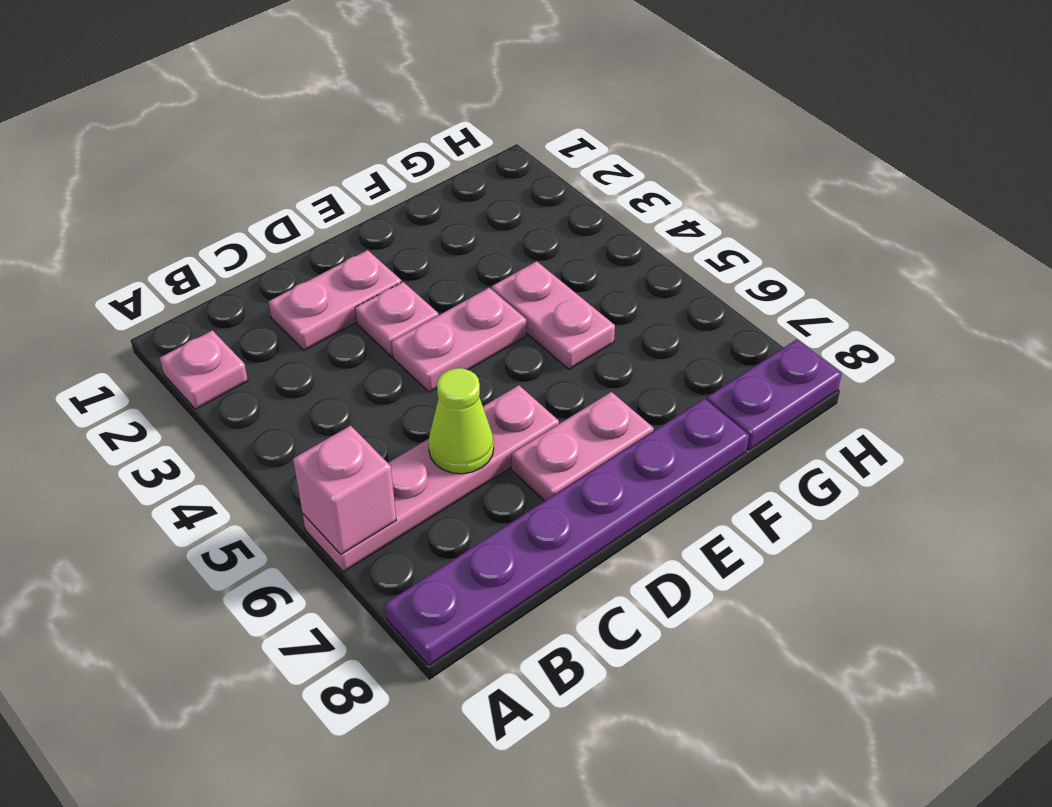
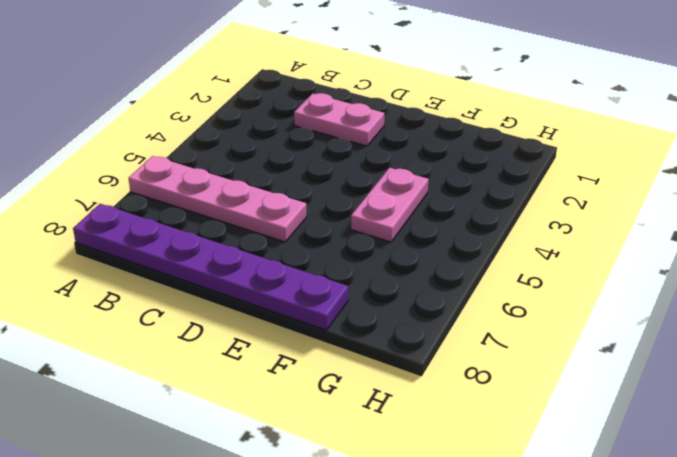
none -> pink 1x1 plate [160,330,248,409]
none -> pink 1x1 plate [355,282,438,357]

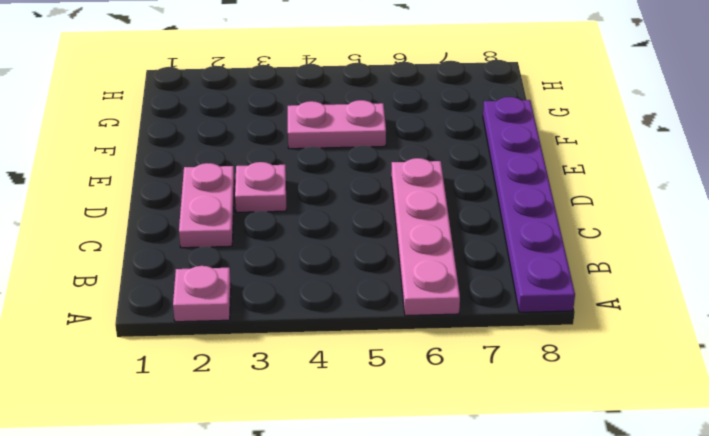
none -> pink 1x2 plate [392,288,526,392]
none -> pink 1x2 plate [512,392,654,501]

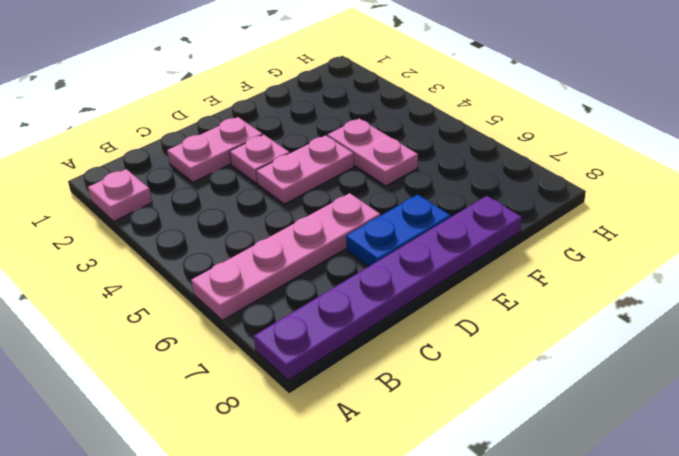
blue 1x2 plate [346,195,451,267] -> pink 1x2 plate [512,392,654,501]
none -> purple 1x2 plate [707,340,842,450]
none -> pink 1x1 brick [293,426,396,554]

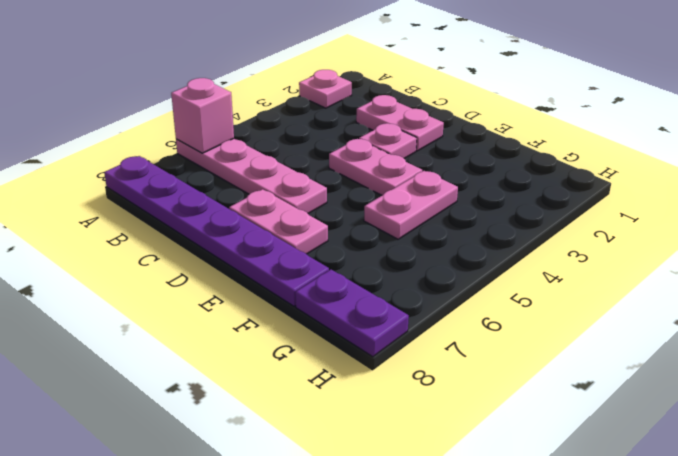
none -> lime 1x1 cone [428,368,494,474]

